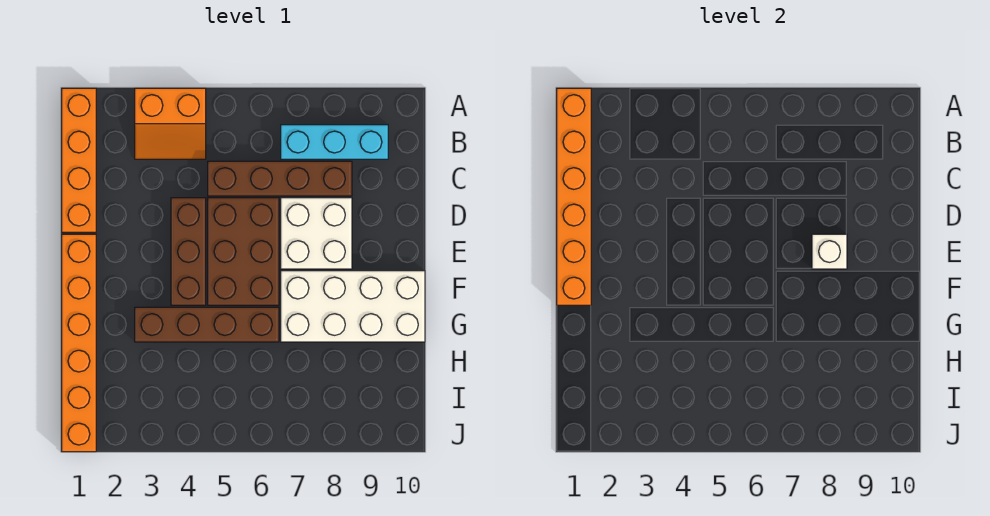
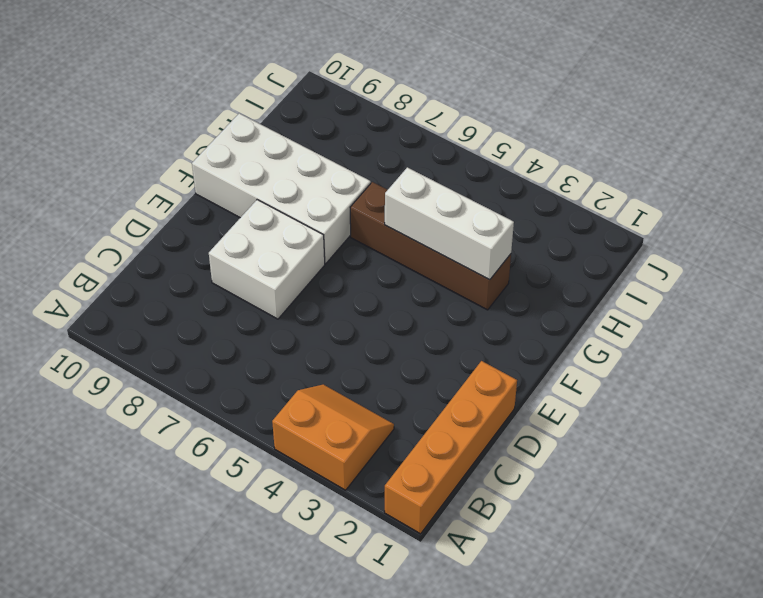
white 1x3 brick [385,167,514,280] -> none
none -> cyan 1x3 brick [281,125,388,159]
none -> brown 1x4 brick [208,161,352,196]
none -> brown 1x3 brick [171,198,206,305]

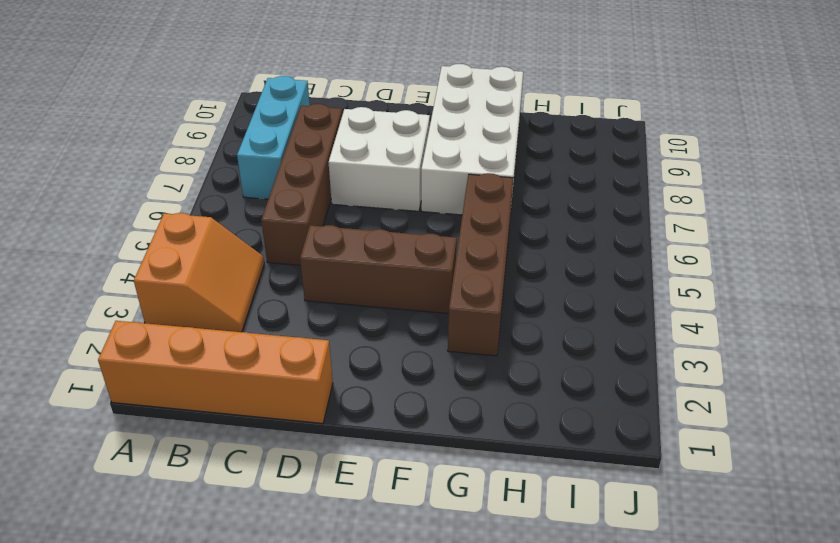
none -> brown 2x3 brick [208,198,279,305]
none -> orange 1x6 brick [62,234,96,452]
none -> orange 1x6 brick [557,88,591,305]

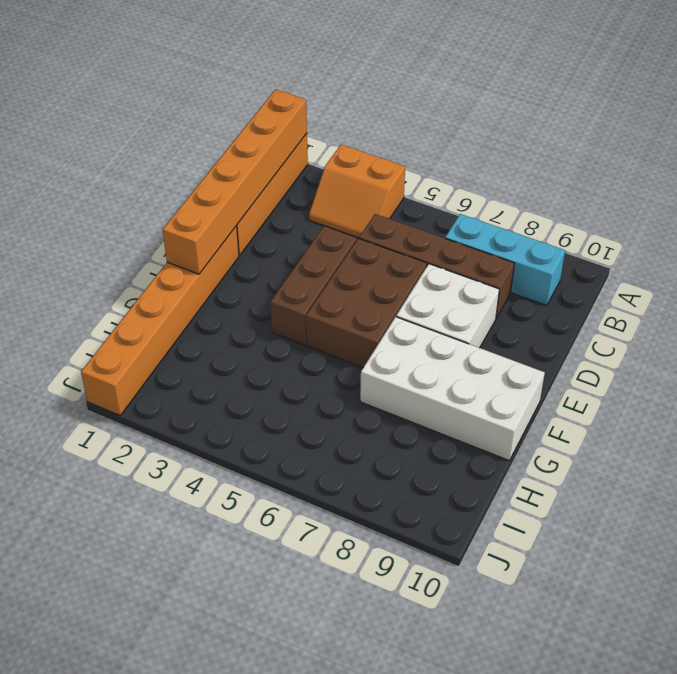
none -> brown 1x4 brick [135,307,279,342]
none -> white 1x1 brick [812,234,847,269]

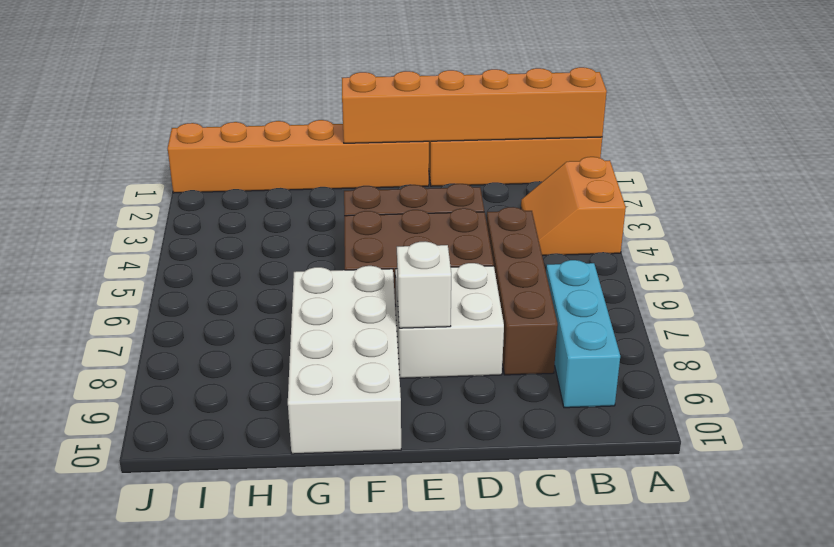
none -> brown 1x4 brick [135,307,279,342]

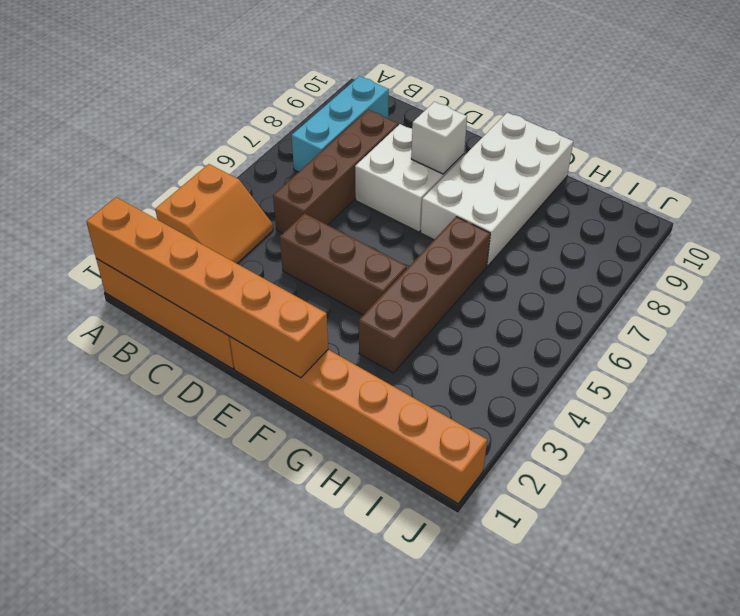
none -> brown 2x3 brick [208,198,279,305]

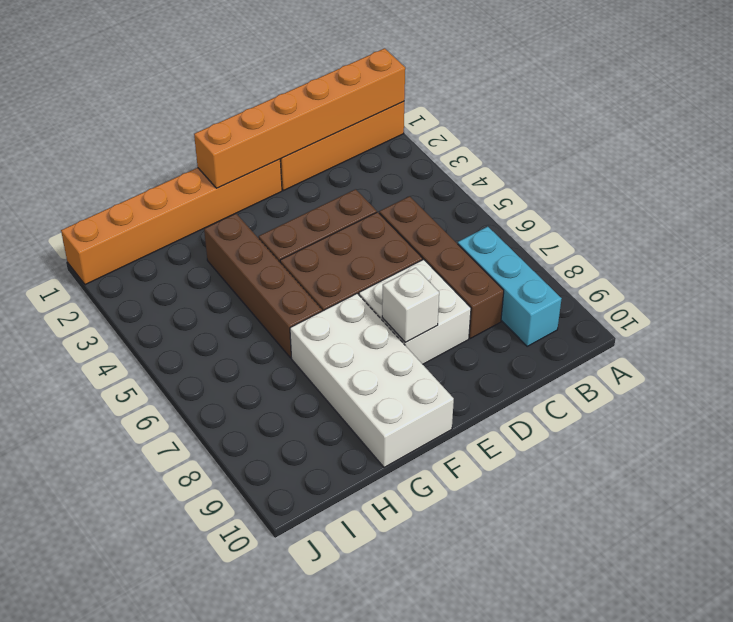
none -> orange 2x2 slope [135,88,206,159]

